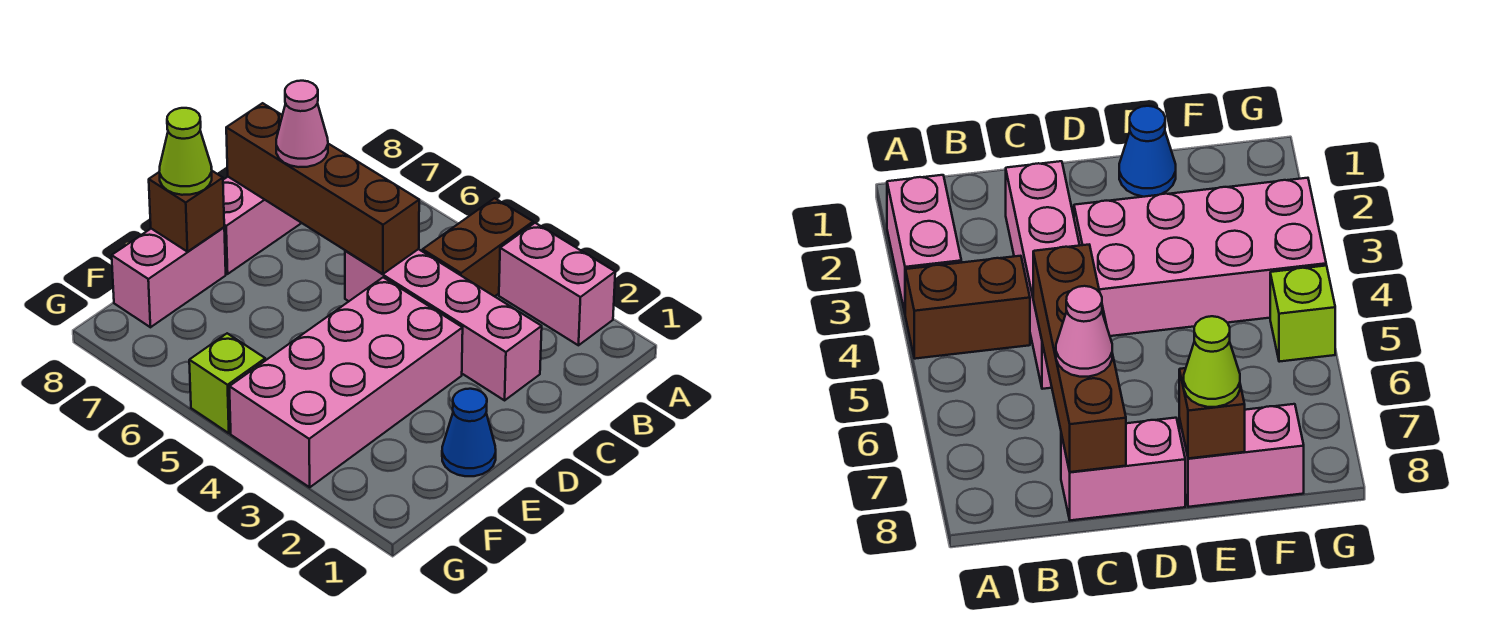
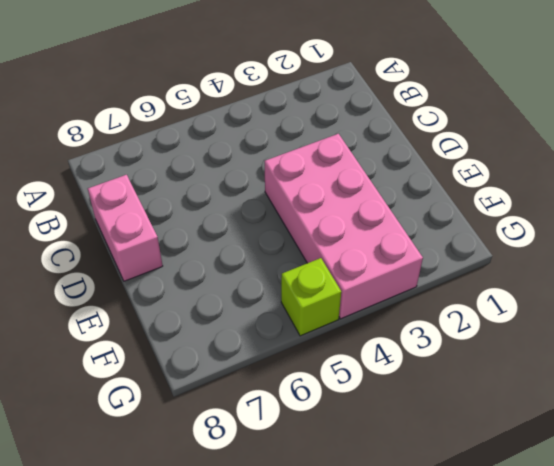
none -> pink 1x2 brick [499,223,615,345]
none -> brown 1x2 brick [423,198,533,296]
none -> pink 1x4 brick [345,249,542,400]

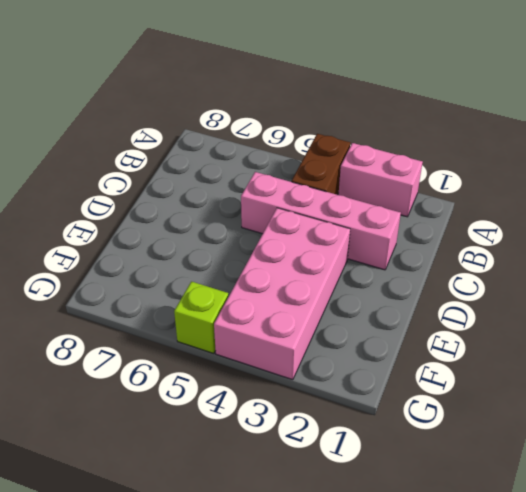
none -> pink 1x2 brick [223,177,301,274]
none -> blue 1x1 cone [442,389,496,476]
none -> pink 1x2 brick [112,227,226,327]

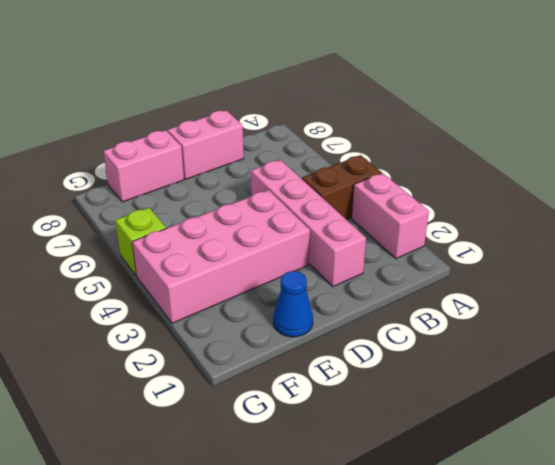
none -> brown 1x4 brick [226,103,419,274]
none -> brown 1x1 brick [149,171,224,252]
none -> pink 1x1 cone [276,81,328,167]

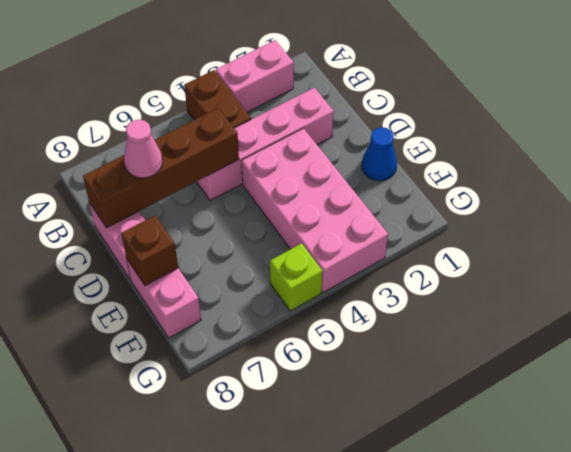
none -> lime 1x1 cone [159,108,212,195]

